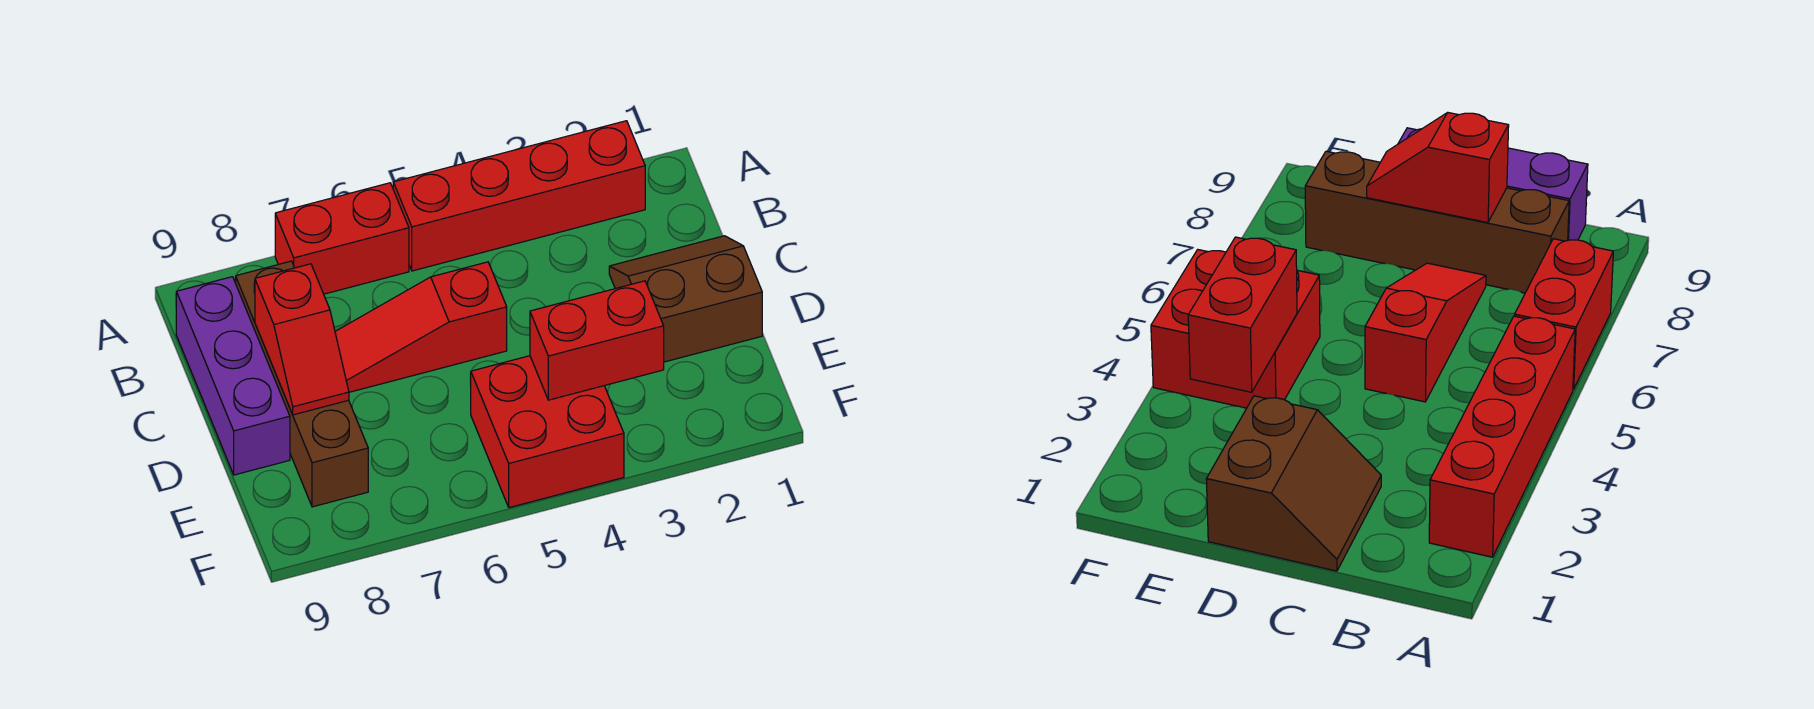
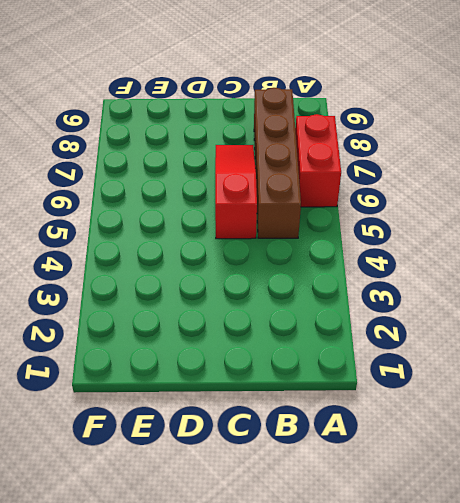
brown 1x4 brick [254,88,301,238] -> brown 1x4 brick turned to [236,261,368,507]
none -> red 1x4 brick [393,121,645,271]
none -> purple 1x3 brick [176,277,290,475]

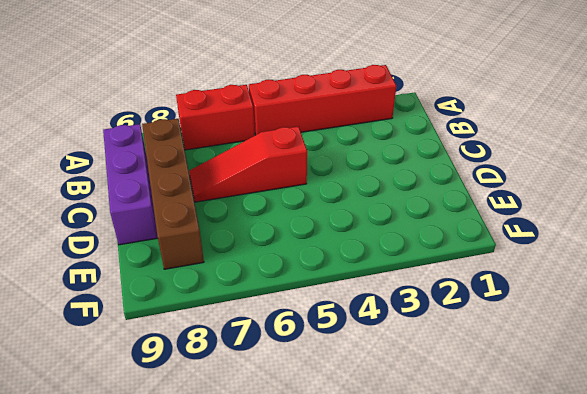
none -> brown 2x2 slope [609,236,762,362]
none -> red 2x2 brick [470,356,624,508]

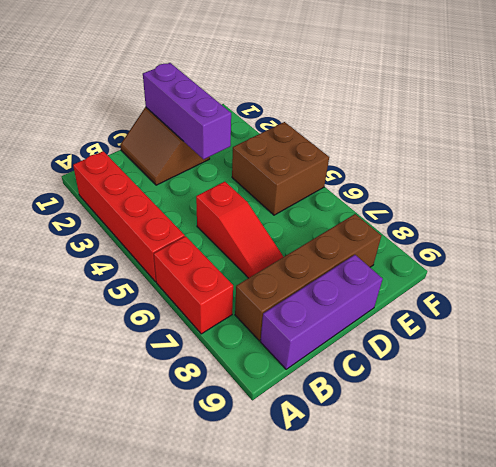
purple 1x3 brick [143,63,231,159] -> none
brown 2x2 brick [232,122,329,215] -> red 2x2 brick [470,356,624,508]
none -> red 1x2 slope [255,264,349,415]
none -> red 1x2 brick [530,281,664,400]

